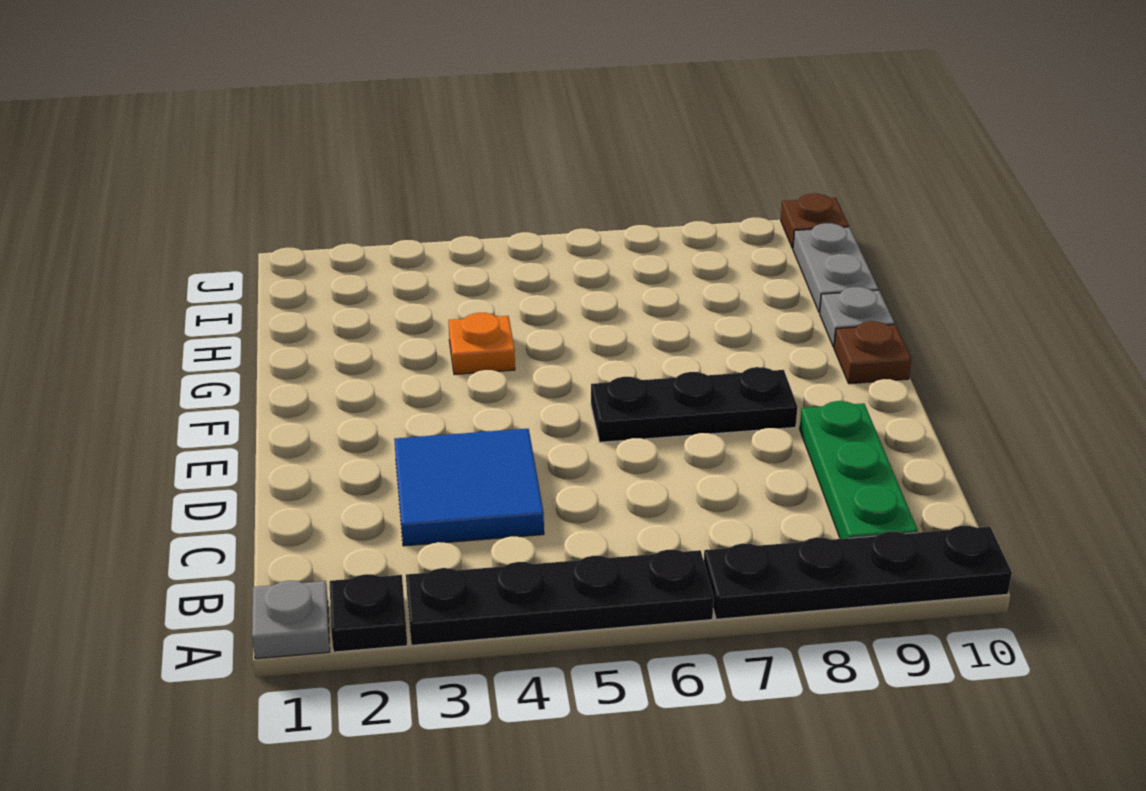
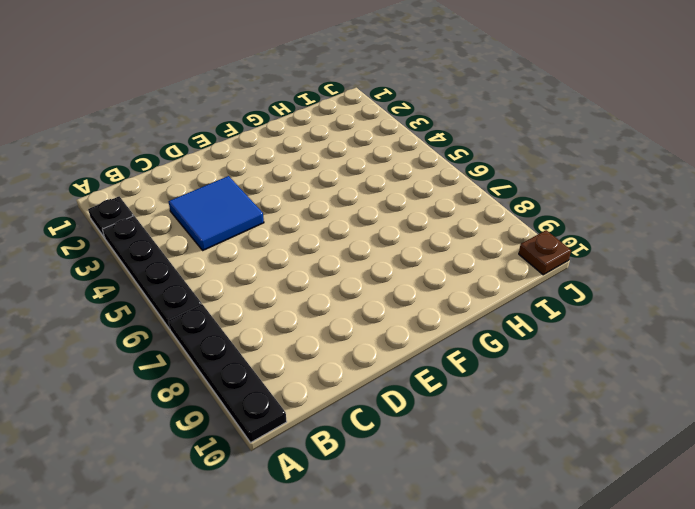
none -> grey 1x1 plate [252,581,330,659]
none -> green 1x3 plate [800,401,918,539]
none -> black 1x3 plate [591,367,797,442]

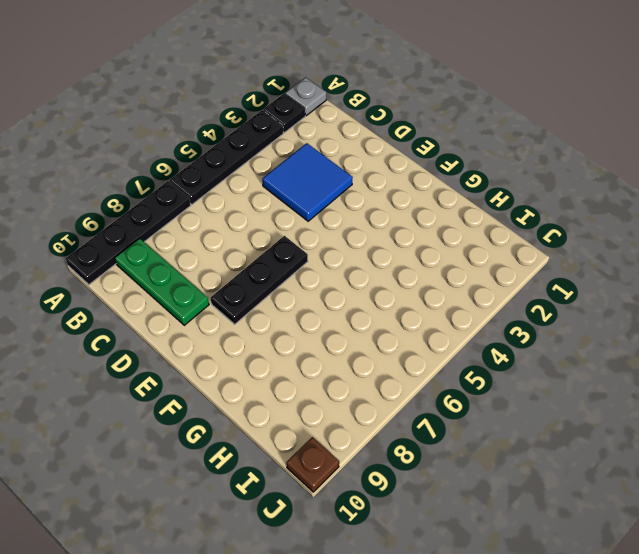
none -> brown 1x1 plate [834,321,911,384]
none -> orange 1x1 plate [449,313,515,374]
none -> grey 1x1 plate [820,287,894,347]

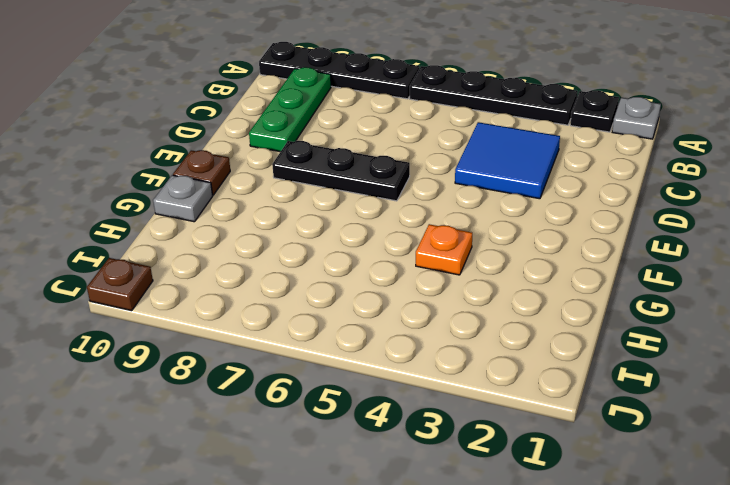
none -> grey 1x2 plate [793,223,878,313]

